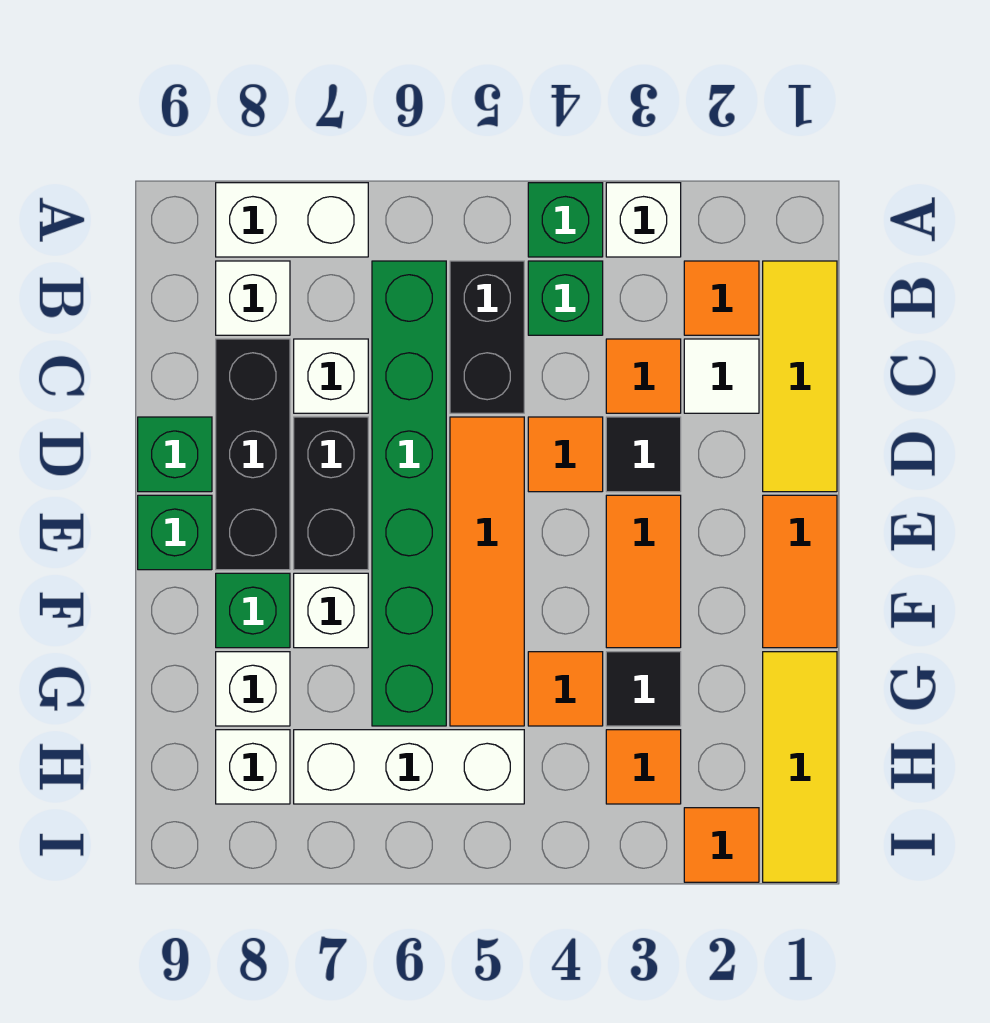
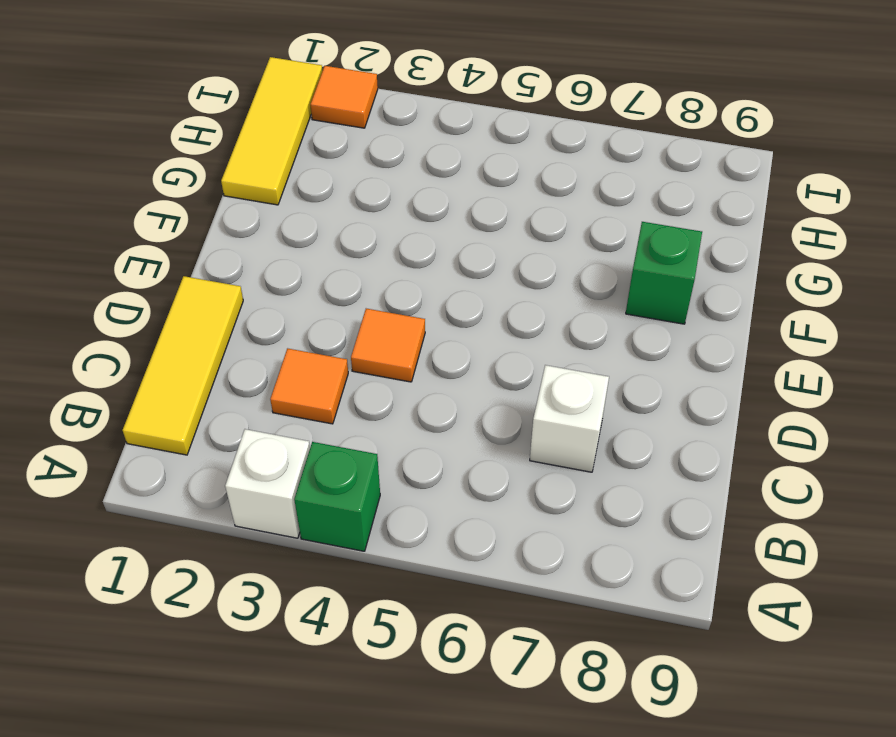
none -> white 1x2 brick [216,183,368,257]
none -> orange 1x1 tile [684,261,759,335]
none -> green 1x1 brick [528,261,603,335]
none -> black 1x2 brick [450,261,524,413]

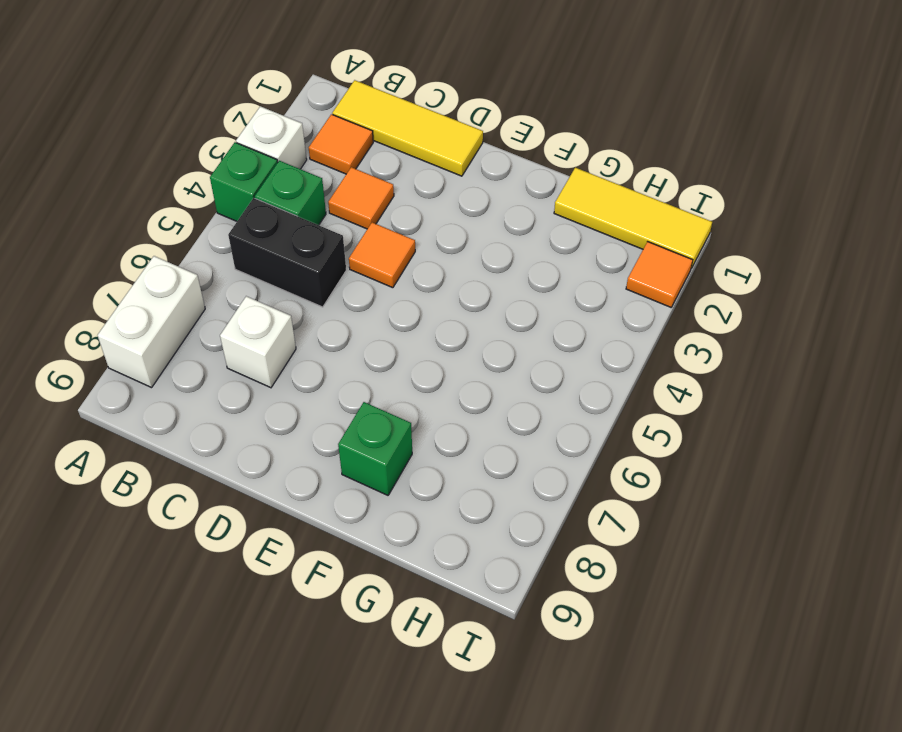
none -> green 1x6 brick [372,261,446,726]
none -> white 1x1 brick [216,261,290,335]
none -> white 1x1 tile [684,339,759,413]
none -> black 1x3 brick [216,339,290,570]

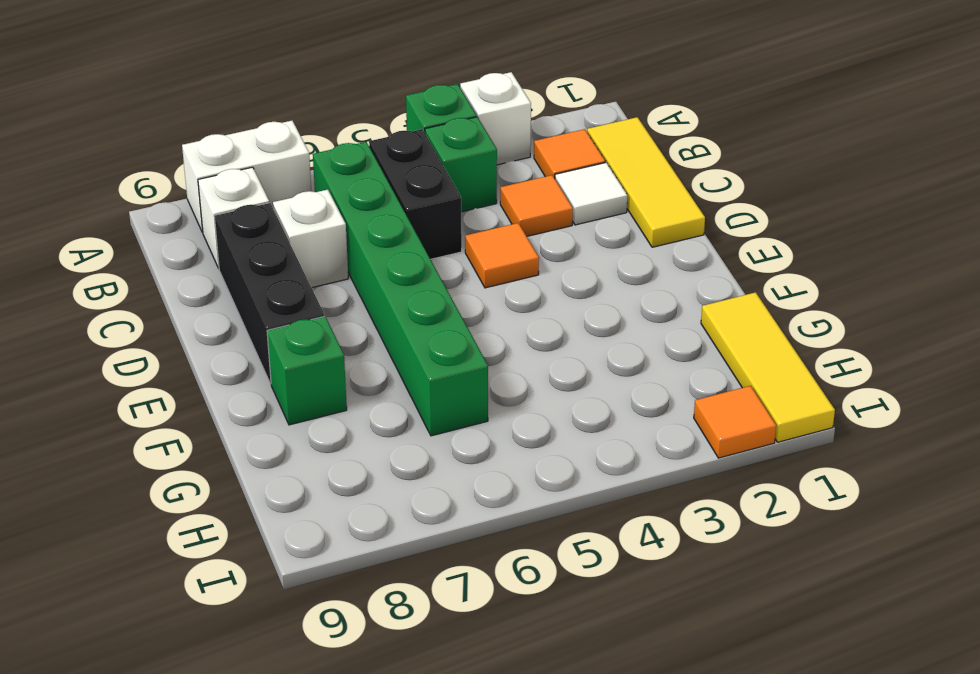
none -> black 1x1 tile [606,417,681,492]
none -> orange 1x4 tile [450,417,524,726]
none -> black 1x2 brick [294,417,368,570]
none -> green 1x1 brick [138,417,212,492]

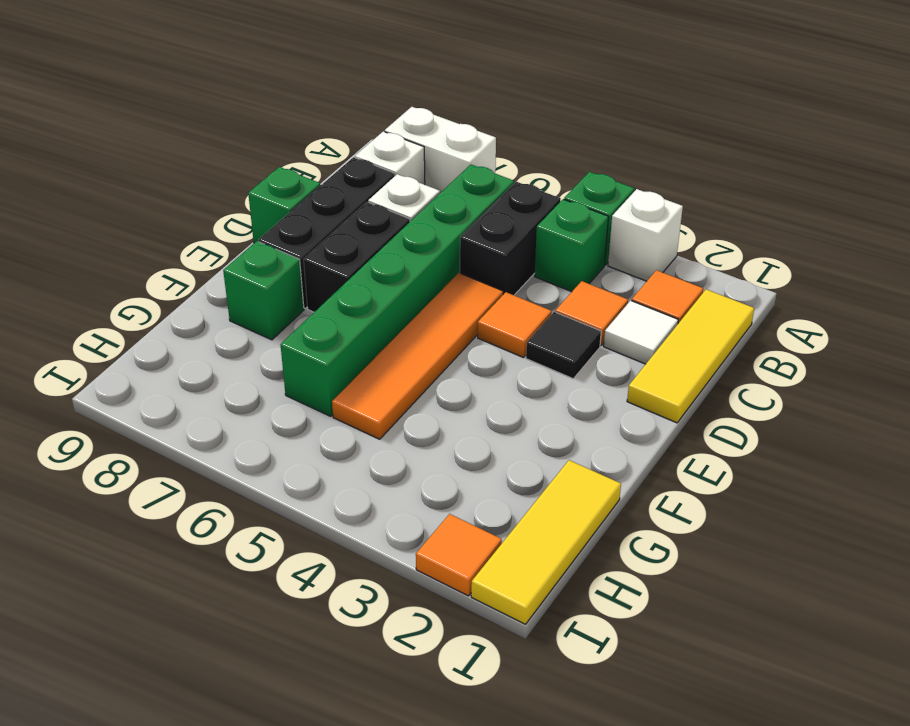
none -> orange 1x2 tile [763,495,837,648]
none -> orange 1x2 tile [606,495,681,648]
none -> green 1x1 brick [138,495,212,570]
none -> white 1x1 brick [294,573,368,648]

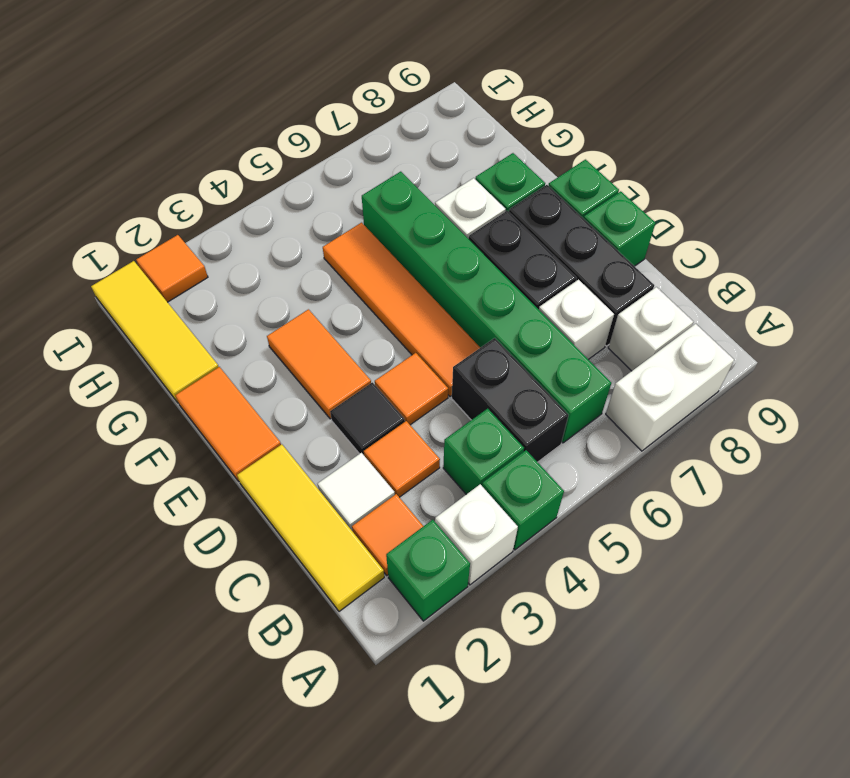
green 1x1 brick [386,520,470,621] -> none
none -> black 1x1 tile [606,652,681,726]
none -> orange 1x1 tile [528,652,603,726]
none -> white 1x1 brick [216,652,290,726]
none -> orange 1x1 tile [606,730,681,804]

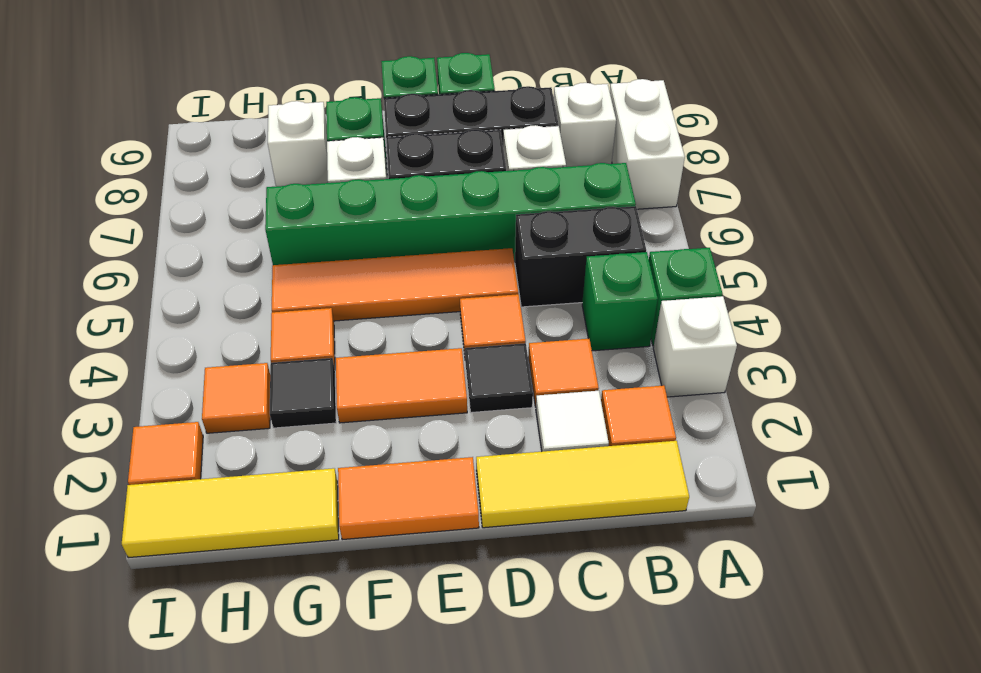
none -> white 1x3 brick [294,730,524,804]
none -> white 1x1 brick [216,730,290,804]

